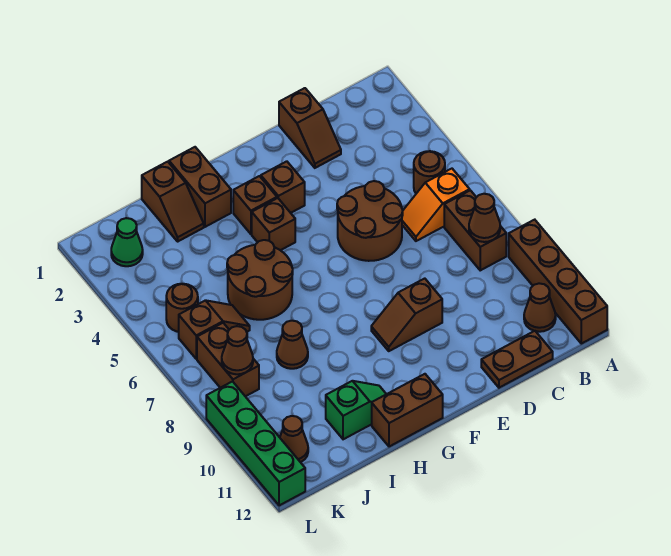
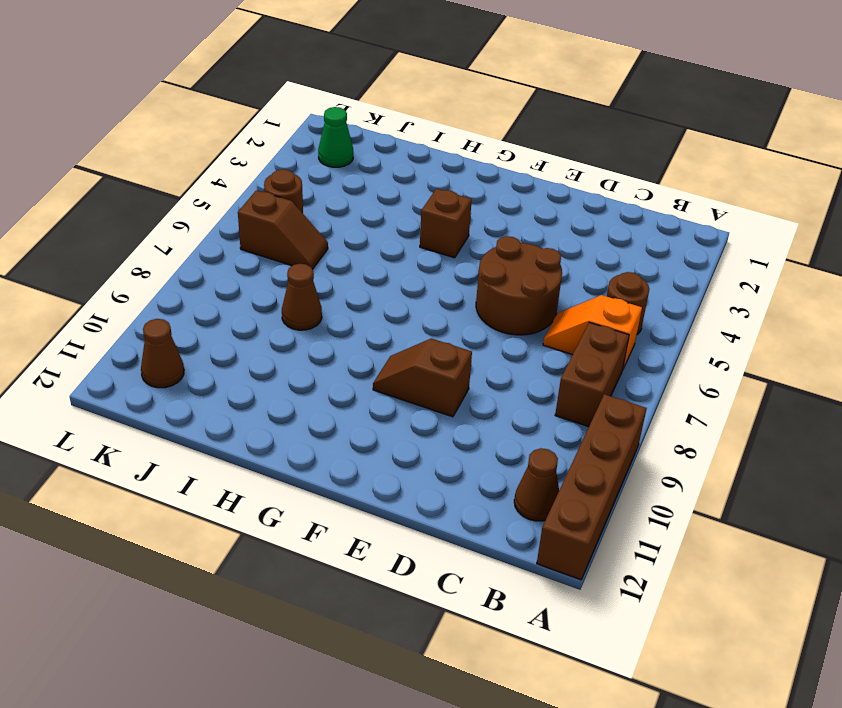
none -> brown 1x2 plate [481,331,553,388]
none -> brown 1x2 slope [279,88,341,168]
none -> brown 1x1 brick [261,161,305,213]

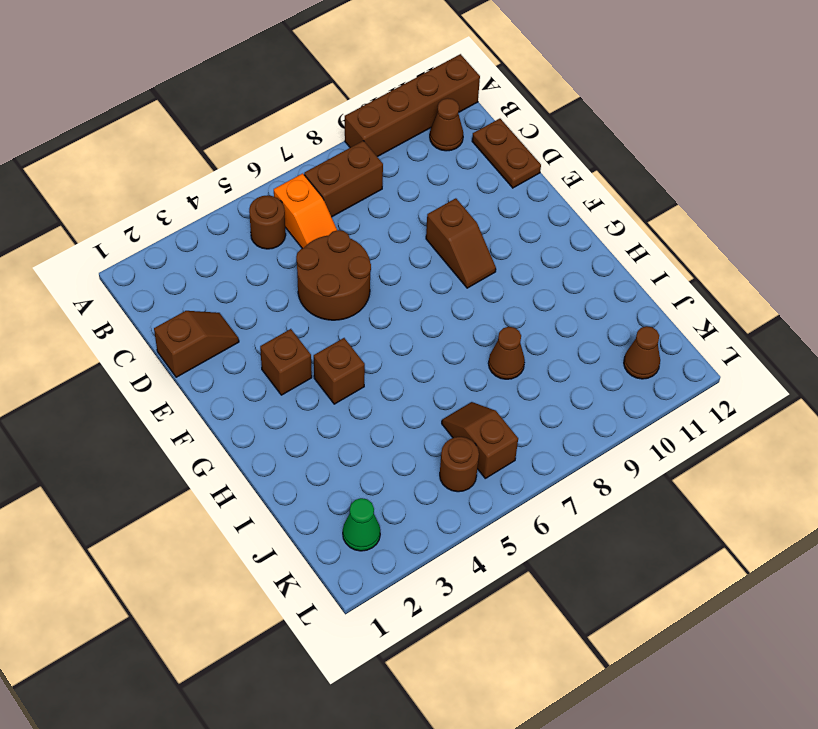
none -> brown 1x1 brick [233,176,277,234]
none -> brown 1x2 brick [372,374,443,447]
none -> brown 1x2 brick [169,147,231,227]

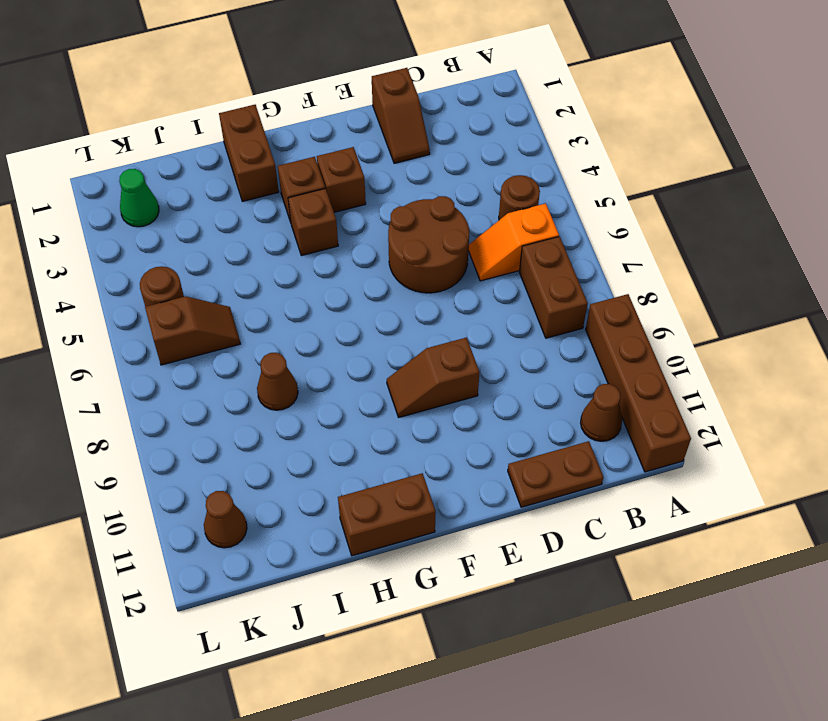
none -> brown 2x2 round brick [227,240,293,320]
none -> green 1x2 slope [326,381,386,439]
none -> brown 1x2 slope [142,162,204,241]

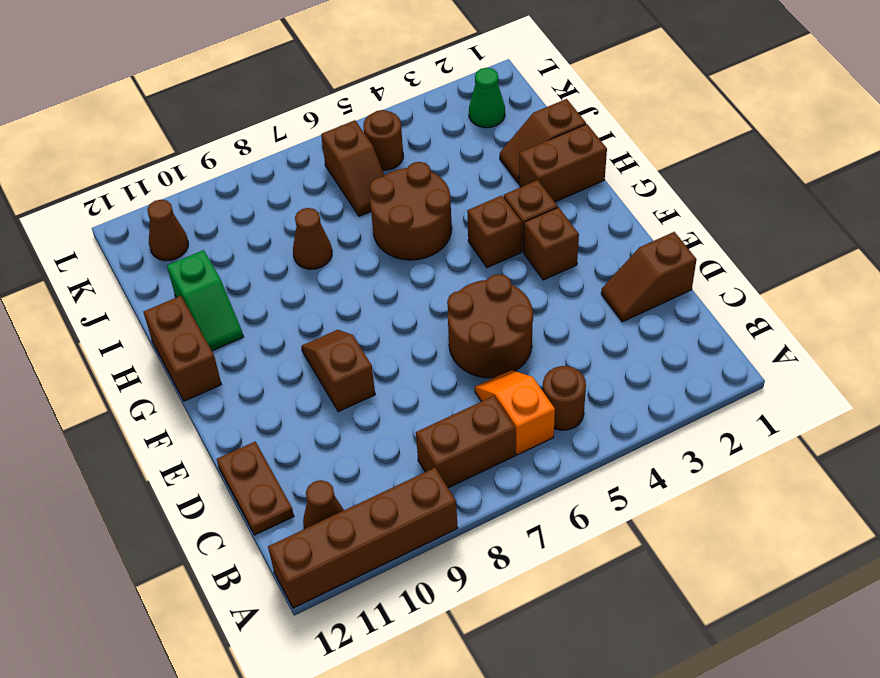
none -> brown 1x2 brick [197,323,259,396]
none -> green 1x4 brick [206,382,305,506]
none -> brown 1x1 cone [469,194,500,242]

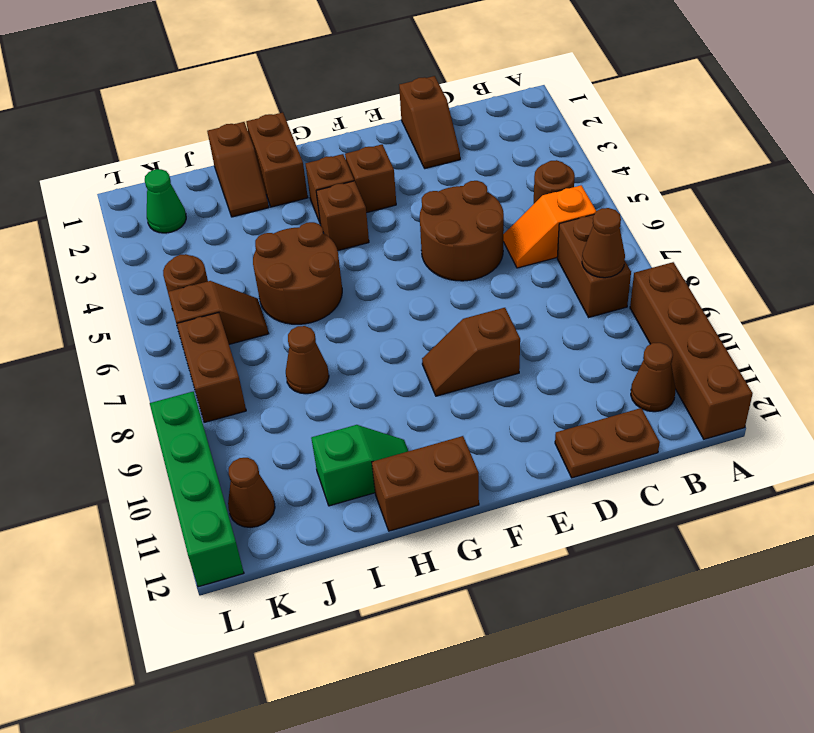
none -> brown 1x1 cone [222,326,253,374]

